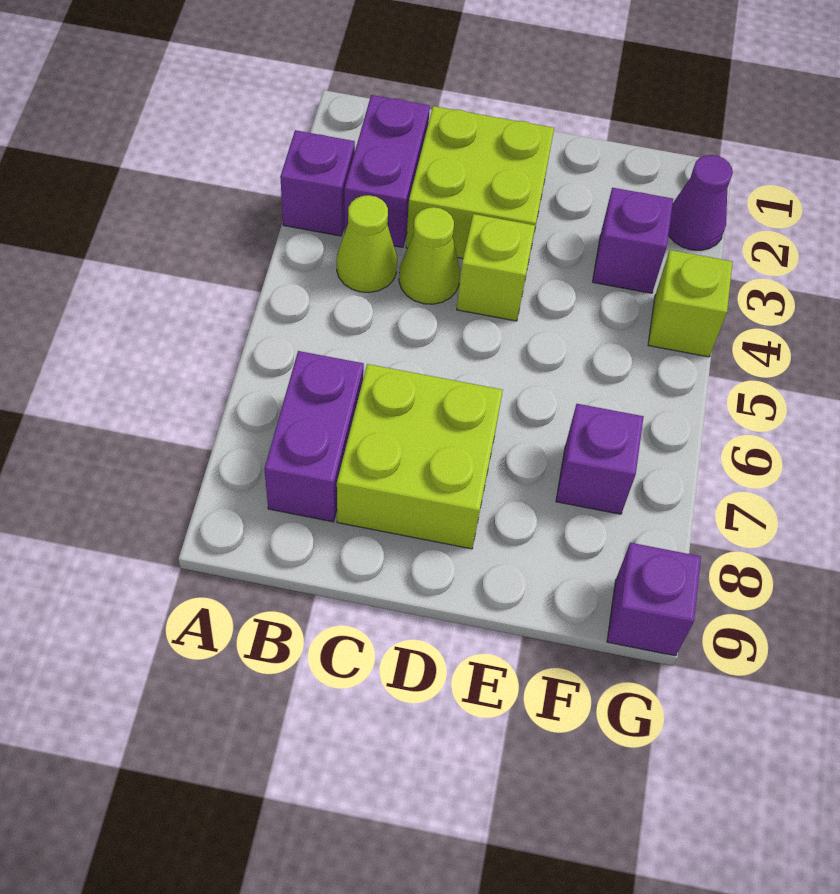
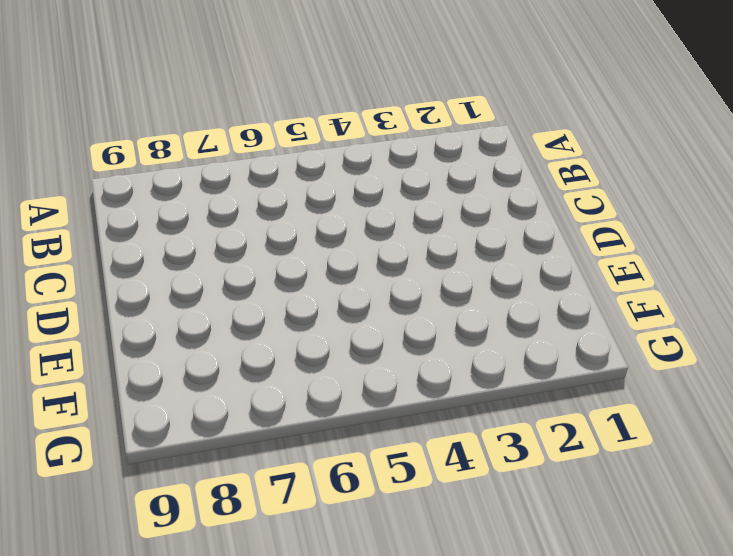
none -> purple 1x1 brick [280,130,355,236]
none -> purple 1x2 brick [344,95,430,247]
none -> lime 1x1 cone [337,195,397,293]

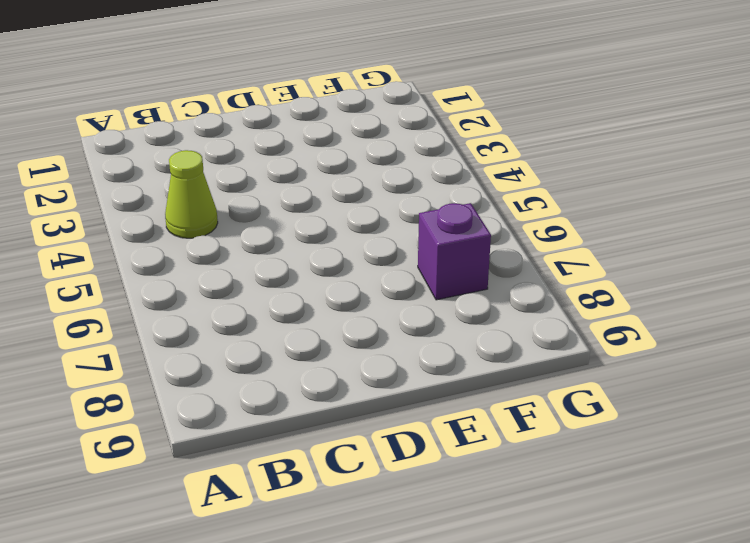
none -> purple 1x1 brick [280,130,355,236]
none -> purple 1x2 brick [344,95,430,247]
none -> purple 1x2 brick [264,351,364,522]

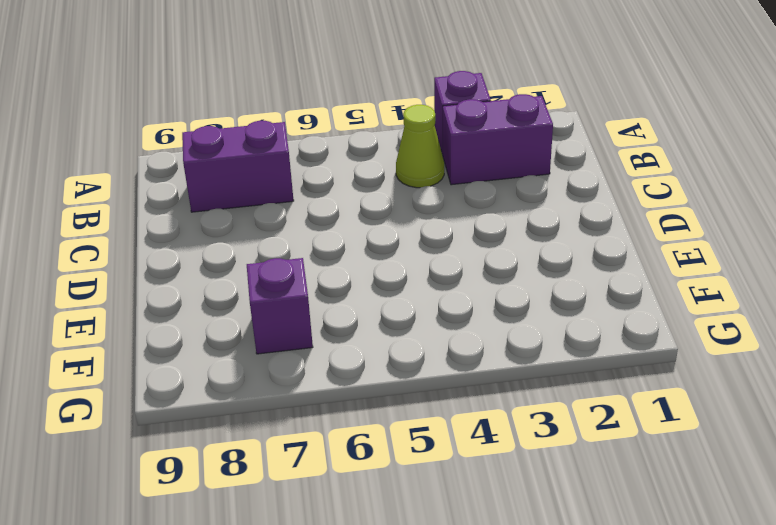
none -> lime 2x2 brick [406,106,554,259]
none -> lime 1x1 cone [399,207,460,304]
none -> lime 2x2 brick [337,364,503,549]

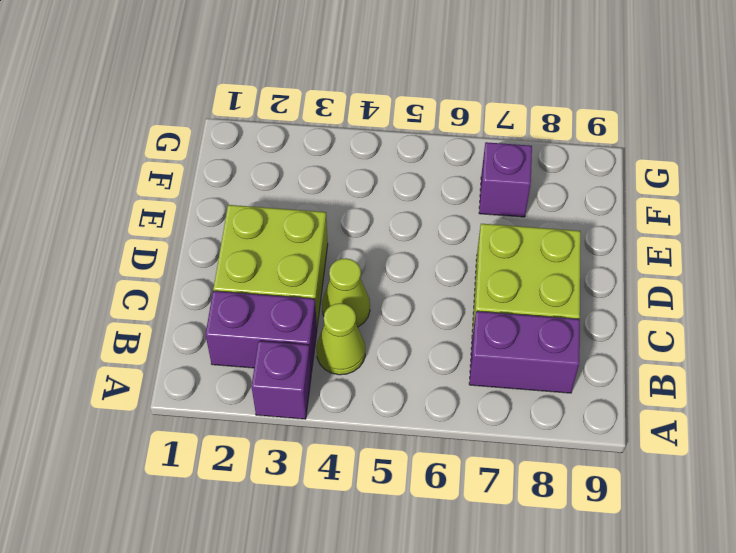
none -> lime 1x1 brick [457,214,535,321]
none -> purple 1x1 brick [593,188,673,293]
none -> purple 1x1 cone [668,155,733,250]

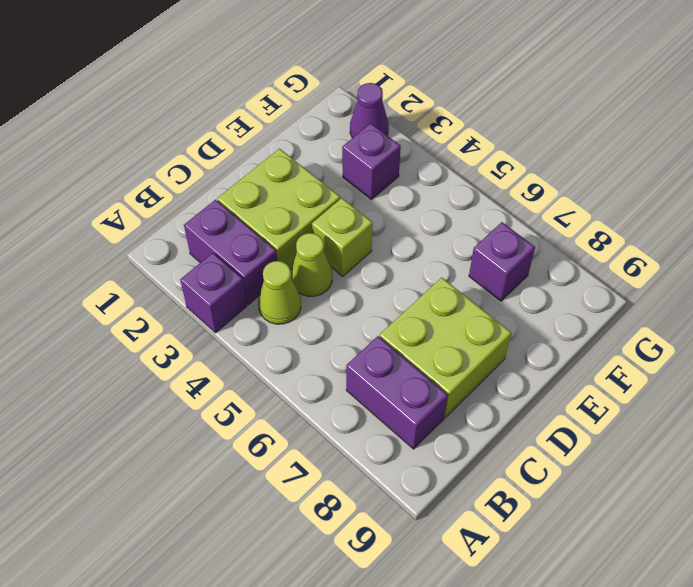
none -> lime 1x1 brick [648,250,732,357]
none -> purple 1x1 brick [607,543,701,656]

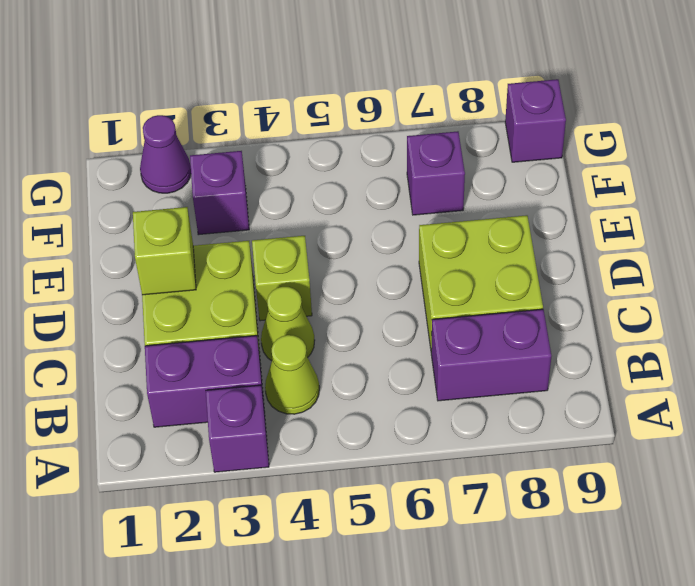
lime 1x1 brick [133,207,196,295] -> lime 1x1 brick moved to [648,250,732,357]

